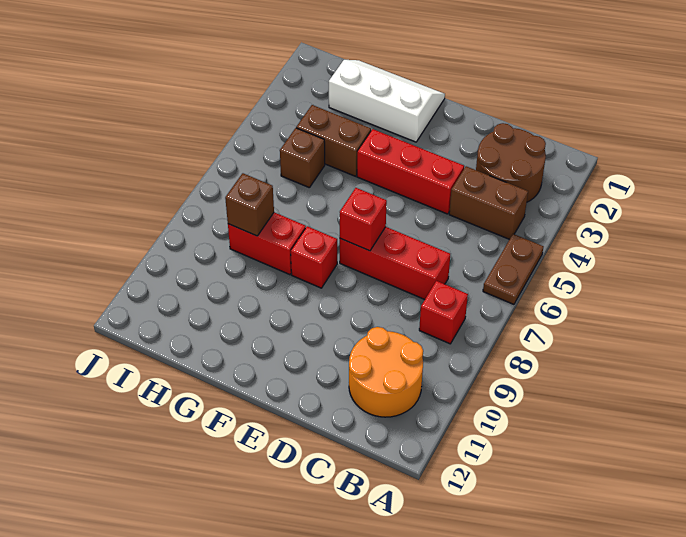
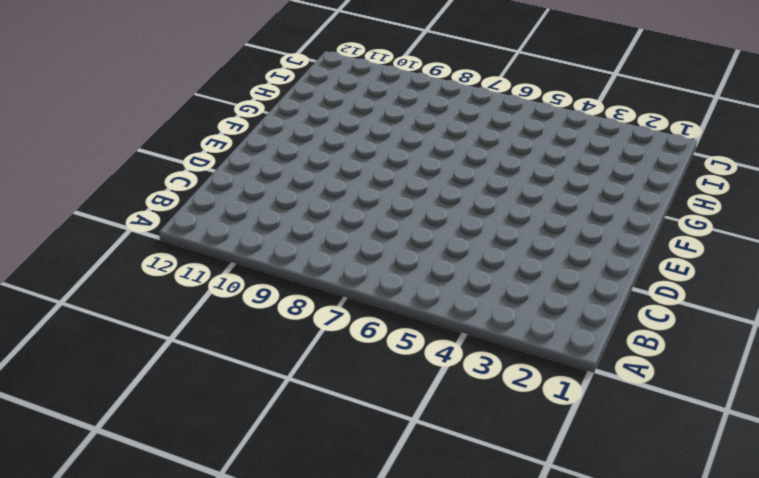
none -> brown 1x2 plate [483,234,544,304]
none -> brown 2x2 round brick [476,123,546,202]
none -> brown 1x2 brick [449,166,528,239]

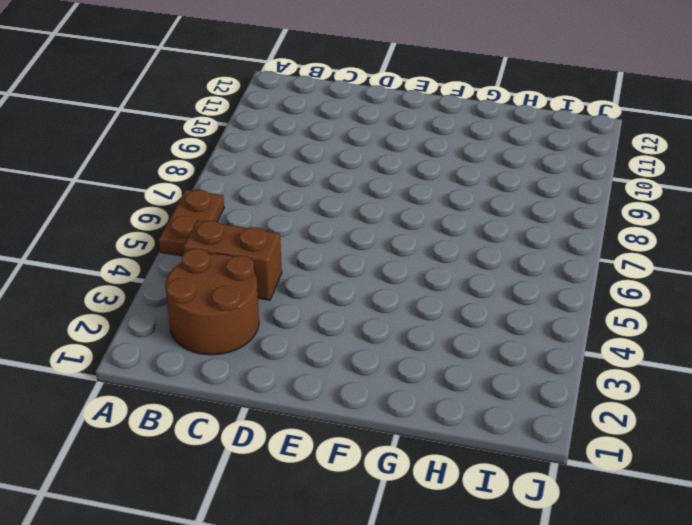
none -> red 1x1 brick [419,281,468,344]
none -> orange 2x2 round brick [349,327,423,417]
none -> red 1x3 brick [340,227,450,300]

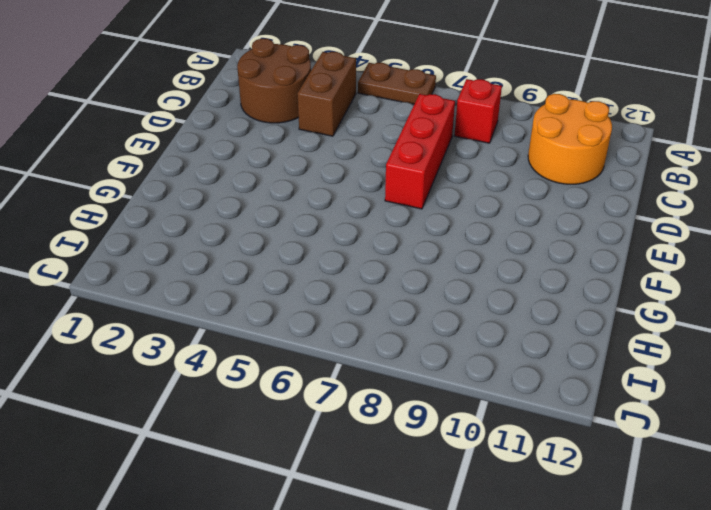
none -> red 1x3 brick [357,129,464,214]
none -> white 2x3 slope [329,60,445,142]
none -> red 1x1 brick [291,226,337,288]

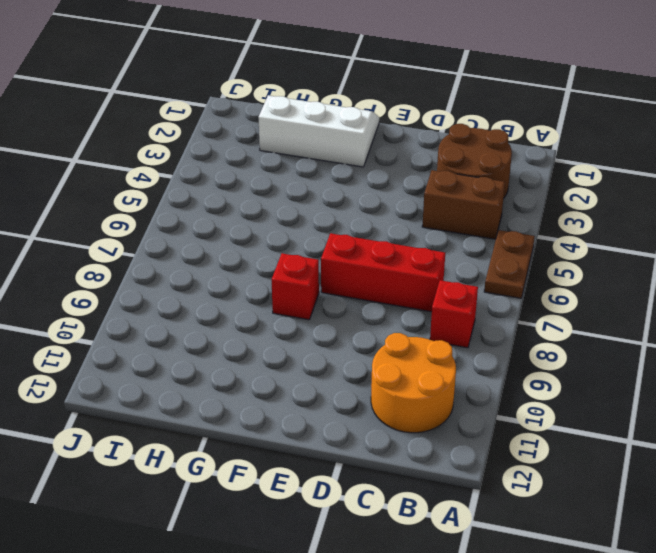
none -> red 1x3 brick [357,129,464,214]
none -> brown 1x2 brick [296,105,371,176]
none -> red 1x2 brick [228,212,306,275]

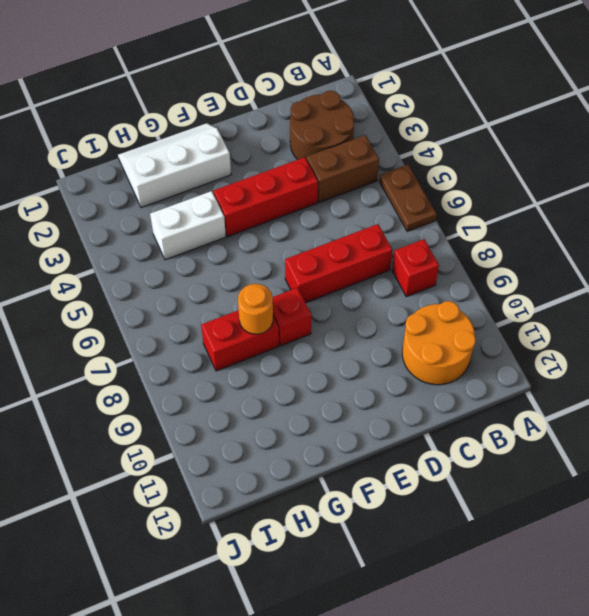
white 1x2 brick [150,191,226,260] -> brown 1x2 brick [296,105,371,176]
orange 1x1 round brick [238,284,273,334] -> none
none -> brown 1x1 brick [280,128,325,187]
none -> red 1x1 brick [340,188,387,251]
none -> brown 1x1 brick [225,173,274,236]

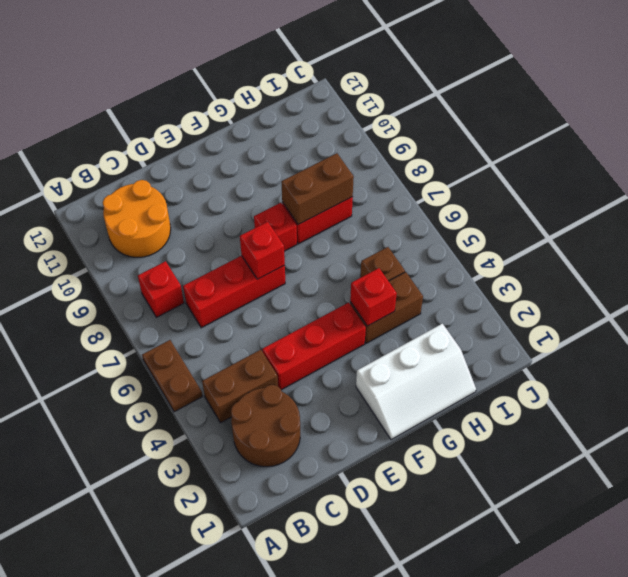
red 1x1 brick [350,268,397,326] -> none
brown 1x2 brick [281,153,354,224] -> brown 1x1 brick [225,173,274,236]

